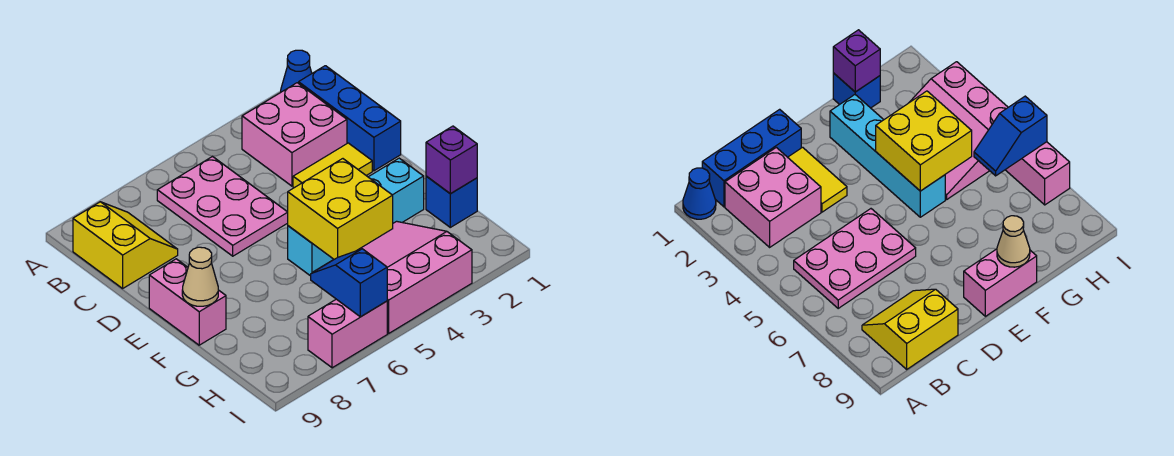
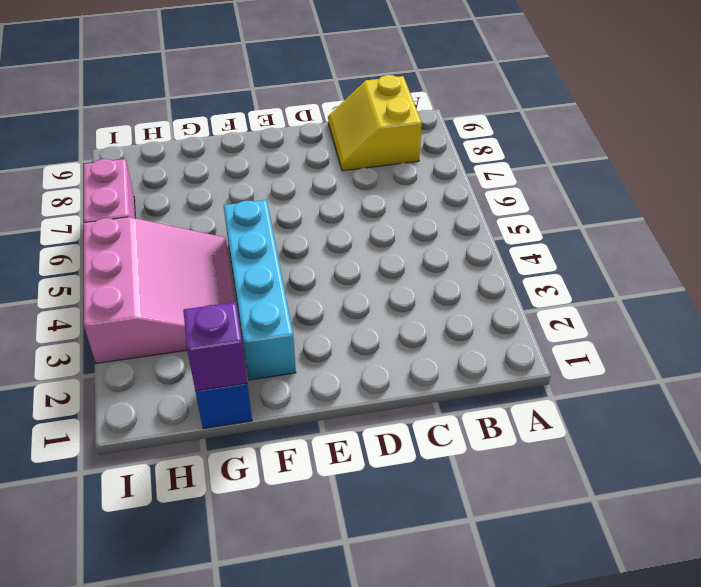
yellow 2x2 slope [328,75,422,171] -> yellow 2x2 slope turned to [73,202,178,288]
none -> blue 1x1 cone [281,50,312,92]
none -> blue 1x3 brick [299,66,401,171]
none -> pink 2x2 brick [242,83,347,186]

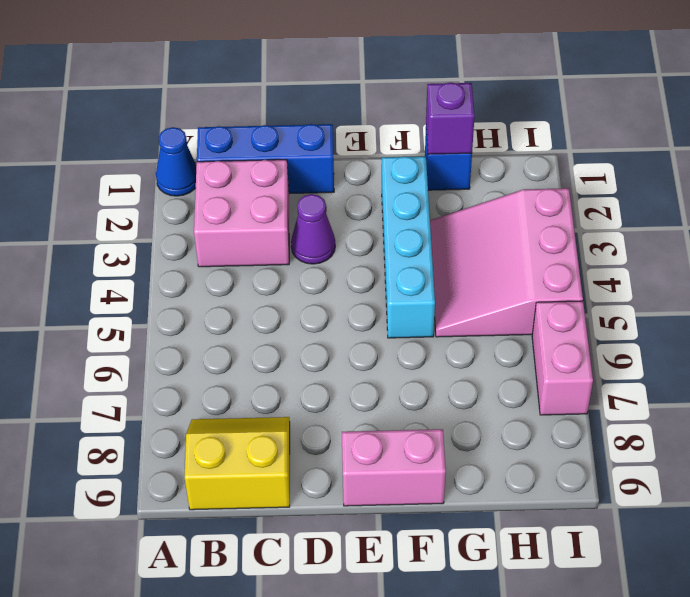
purple 1x1 cone [291,194,335,264] -> yellow 1x2 tile [293,143,372,188]
none -> pink 2x3 plate [157,157,288,256]
none -> yellow 2x2 brick [288,159,393,259]
none -> tan 1x1 cone [182,247,218,306]

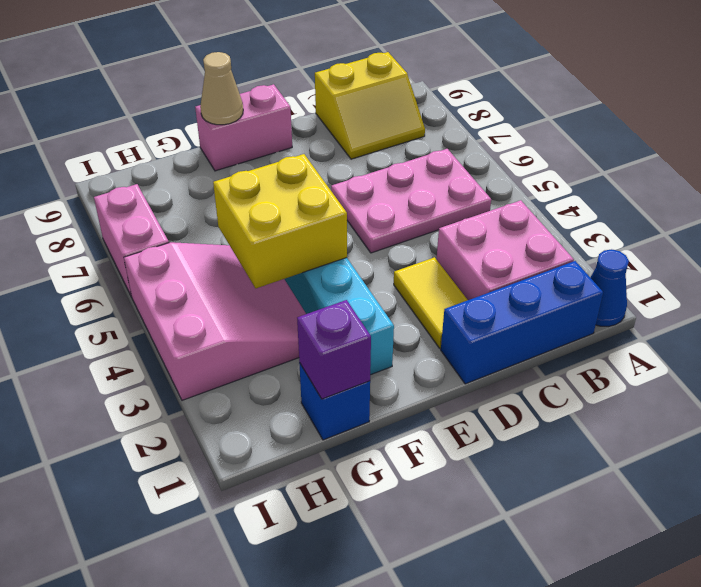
none -> blue 1x2 slope [311,249,387,317]

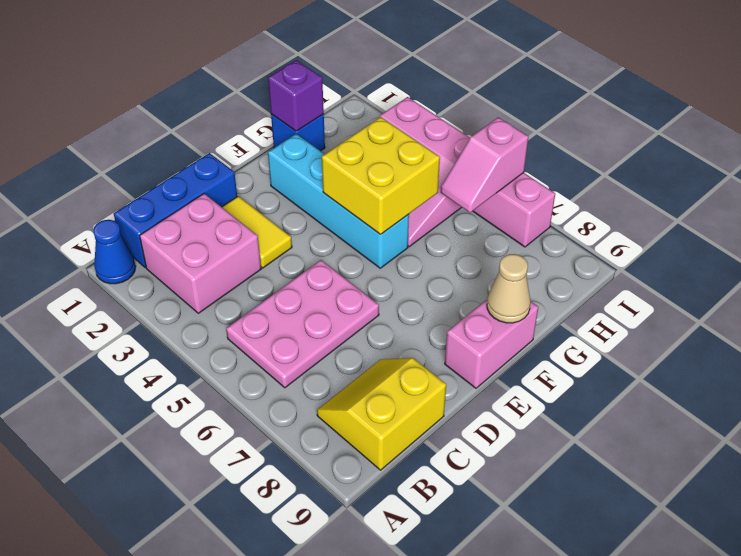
pink 1x2 slope [441,117,528,213] -> blue 1x2 slope [311,249,387,317]

